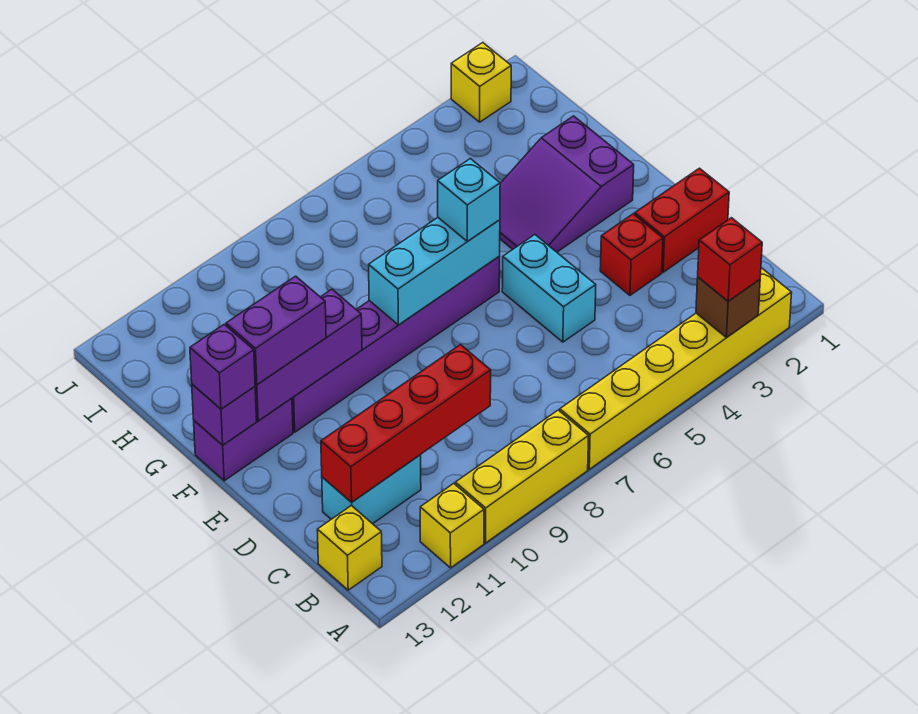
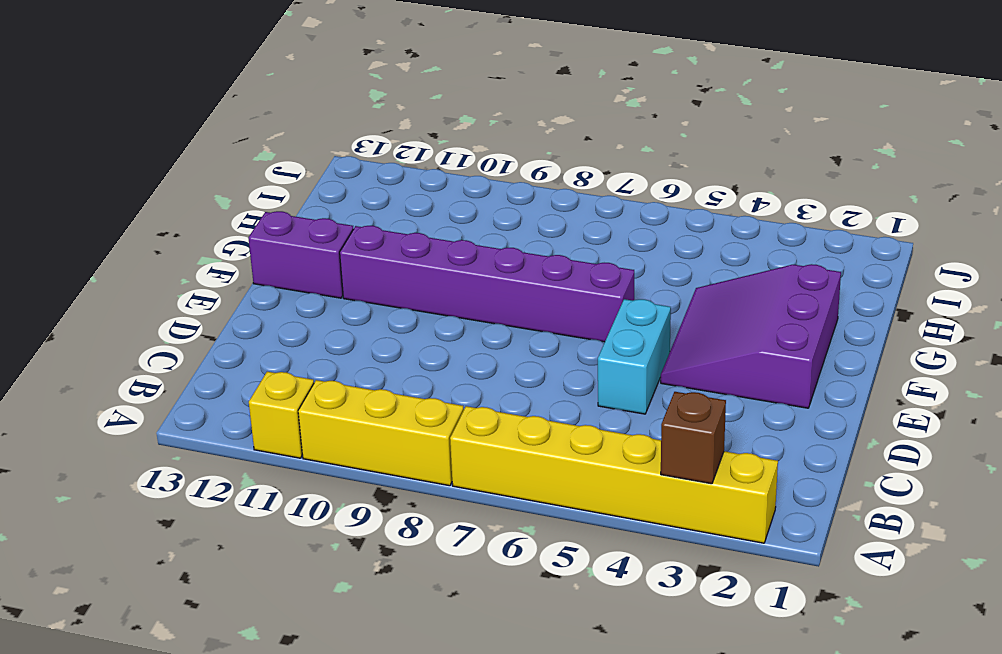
purple 3x3 slope [661,264,841,408] -> purple 2x3 slope [500,116,634,252]
none -> yellow 1x1 brick [317,505,382,590]
none -> cyan 1x2 brick [322,455,421,524]
none -> red 1x2 brick [635,168,729,272]

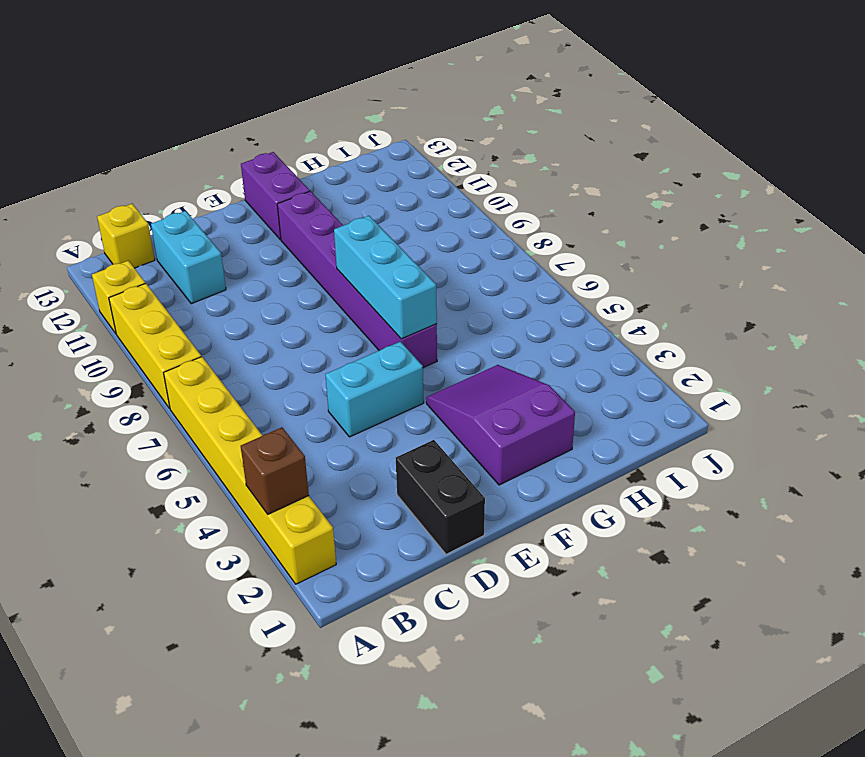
black 1x2 brick [396,440,485,554] -> red 1x2 brick [635,168,729,272]
none -> red 1x1 brick [600,214,663,295]
none -> yellow 1x1 brick [451,43,511,122]
none -> red 1x4 brick [321,345,491,502]

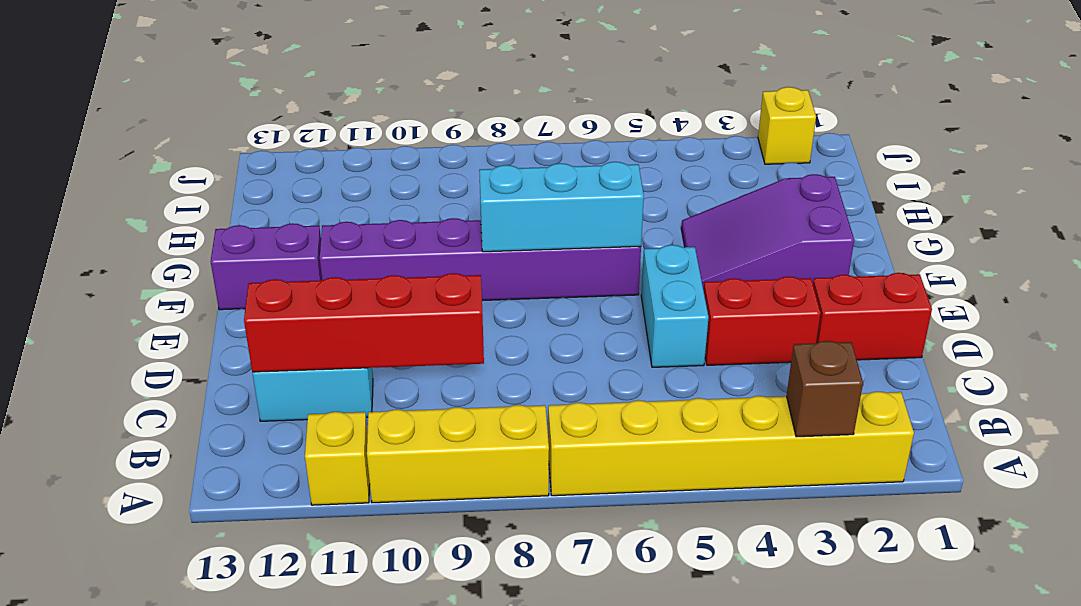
red 1x2 brick [704,277,821,365] -> red 1x1 brick [600,214,663,295]
none -> yellow 1x1 brick [317,505,382,590]
none -> purple 1x3 brick [255,289,362,421]
none -> purple 1x1 brick [192,384,257,445]

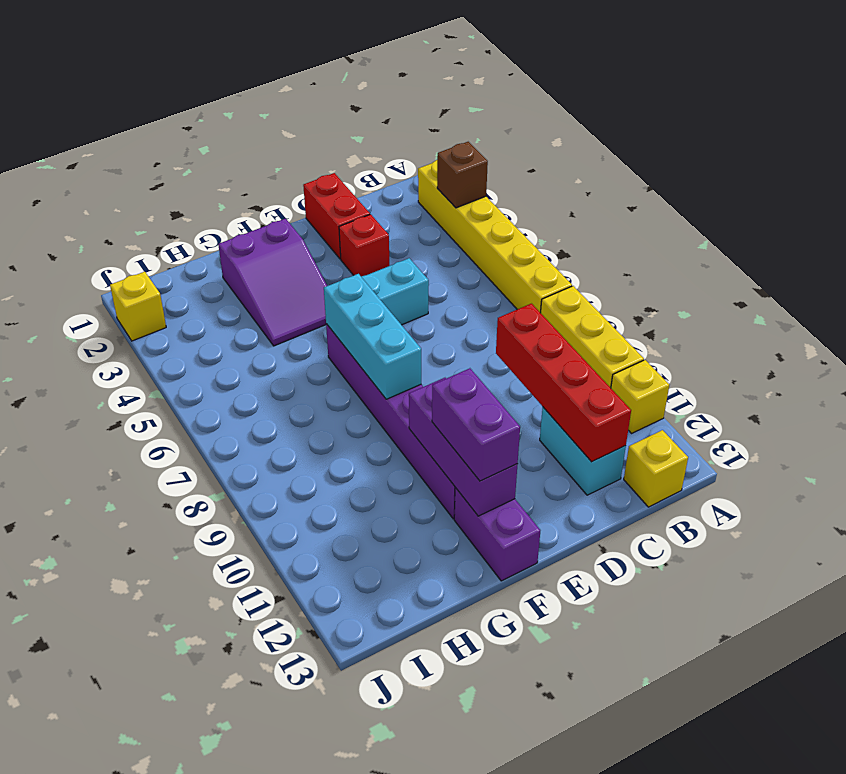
none -> purple 1x1 brick [192,384,257,445]
none -> red 1x1 brick [698,218,762,301]
none -> cyan 1x1 brick [438,159,500,242]

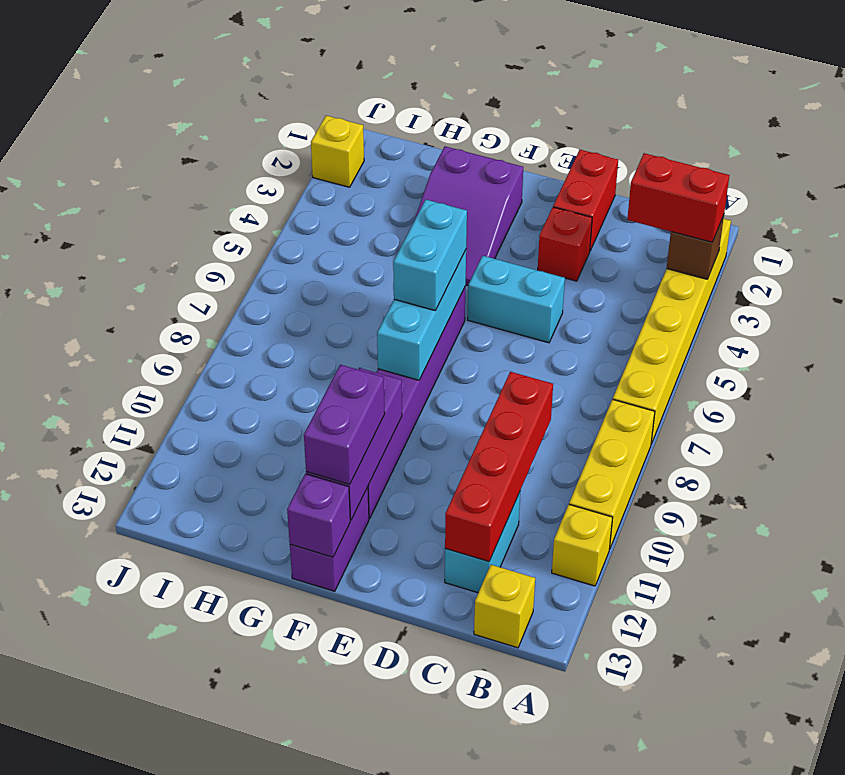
red 1x2 brick [627,153,729,242] -> red 1x1 brick [698,218,762,301]
cyan 1x2 brick [393,200,467,311] -> cyan 1x1 brick [438,159,500,242]
none -> purple 1x1 brick [190,324,255,409]

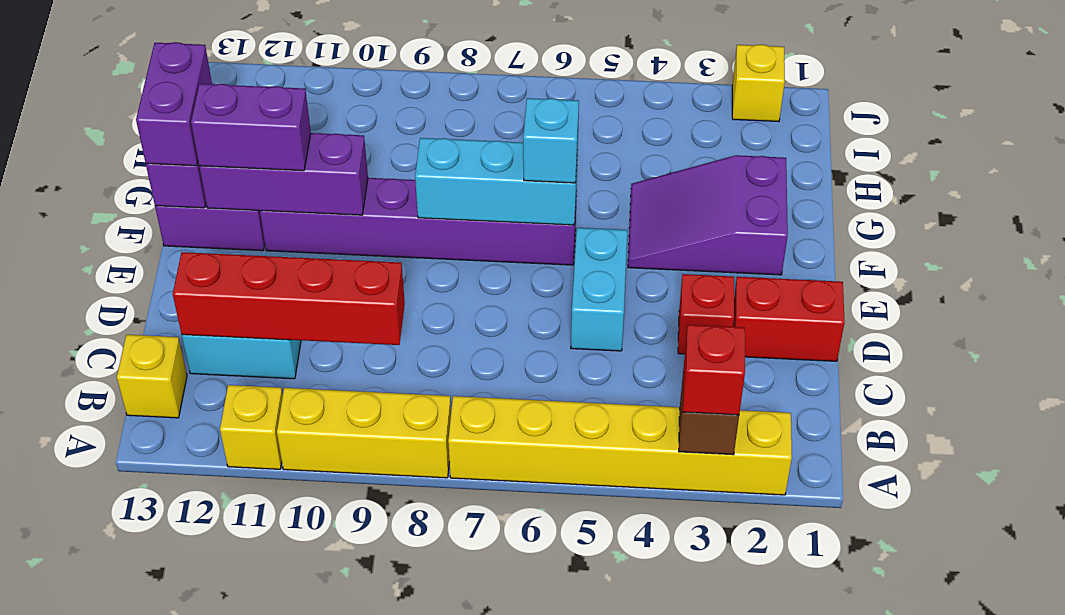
purple 1x2 brick [136,42,212,166] -> purple 1x1 brick [190,324,255,409]

